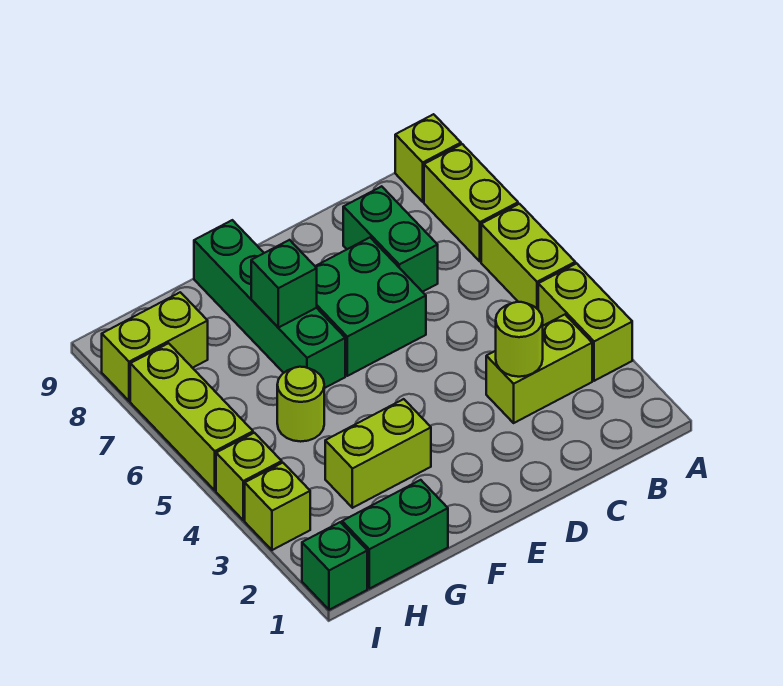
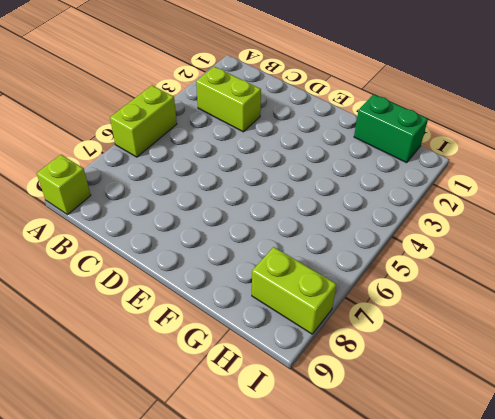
none -> lime 1x2 brick [538,263,632,381]
none -> lime 1x2 brick [424,144,518,261]
none -> green 1x2 brick [343,186,438,292]

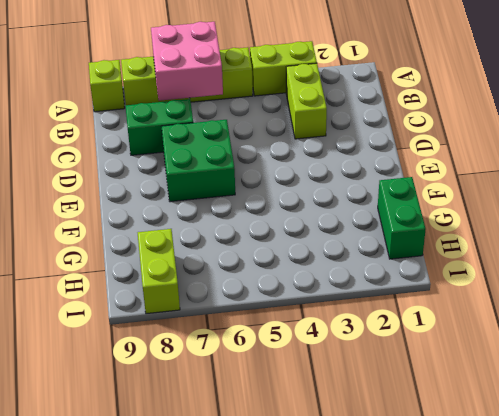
pink 2x2 brick [151,22,223,101] -> none
none -> lime 1x2 brick [325,399,431,508]
none -> green 1x4 brick [194,220,345,388]
none -> lime 1x1 round brick [277,367,324,442]

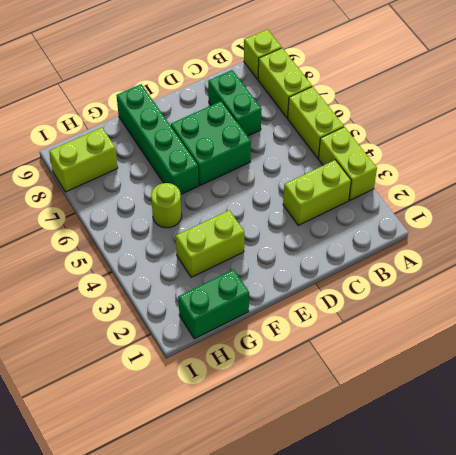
none -> green 1x1 brick [302,522,367,610]
none -> lime 1x1 brick [245,463,310,550]
none -> lime 1x1 brick [216,433,282,520]

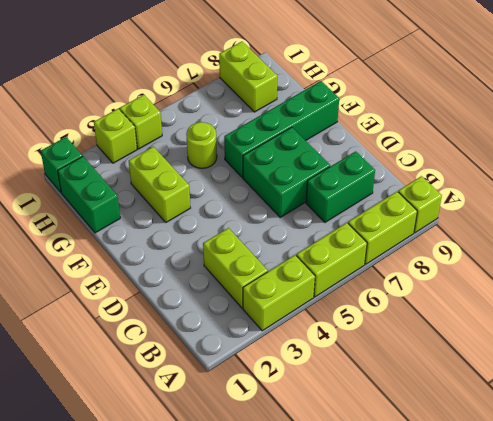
none -> lime 1x3 brick [130,343,253,490]
none -> lime 1x1 round brick [496,302,543,377]
none -> green 1x1 brick [251,240,317,328]

